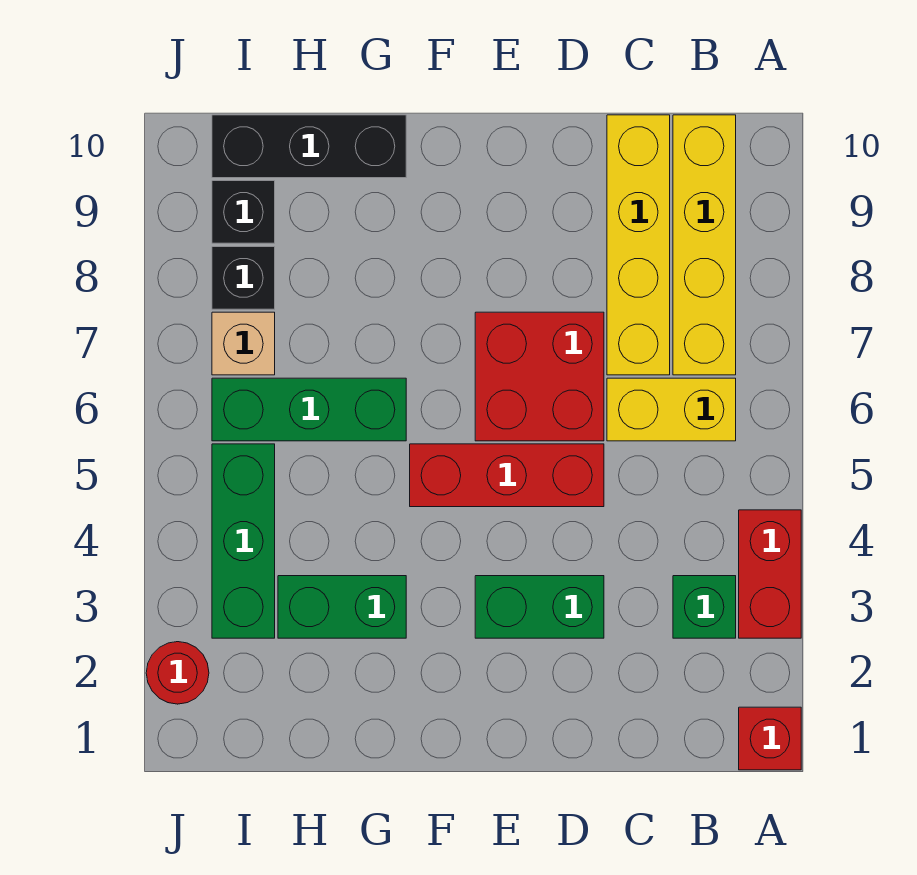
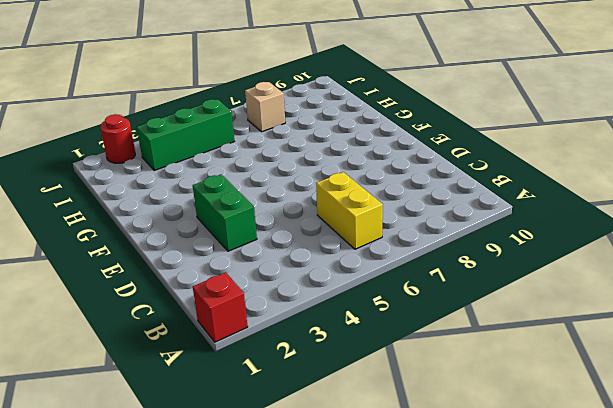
none -> red 1x2 brick [739,510,801,638]
none -> green 1x1 brick [673,576,736,638]
none -> yellow 1x4 brick [673,115,736,375]

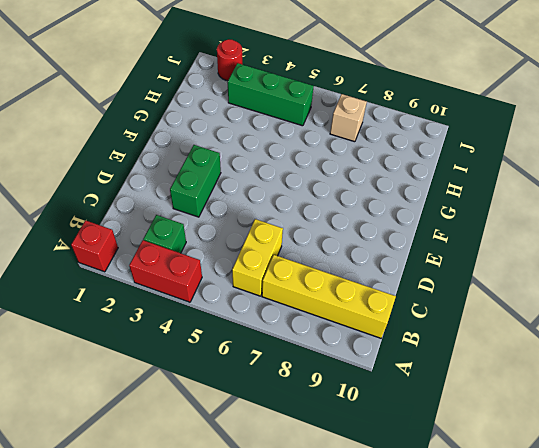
none -> yellow 1x4 brick [607,115,670,375]
none -> red 1x3 brick [410,444,604,507]
none -> red 2x2 brick [475,312,604,441]

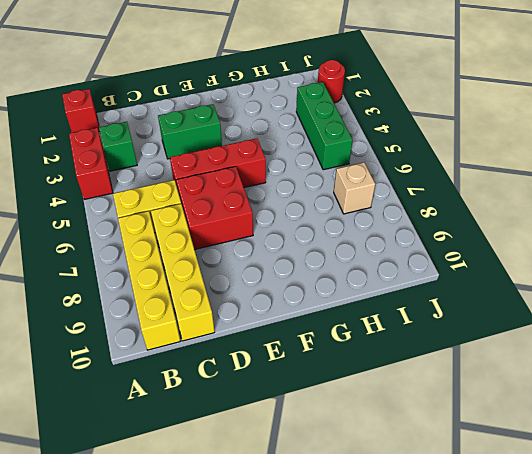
none -> green 1x2 brick [278,576,406,638]
none -> green 1x3 brick [212,378,406,441]
none -> black 1x3 brick [212,115,406,178]

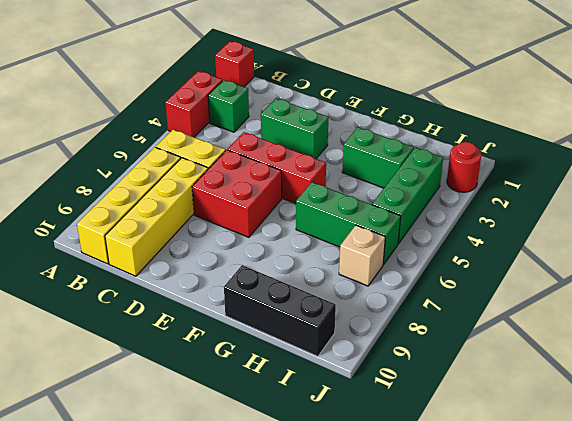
none -> black 1x1 brick [212,247,275,309]
none -> black 1x1 brick [212,181,275,243]

